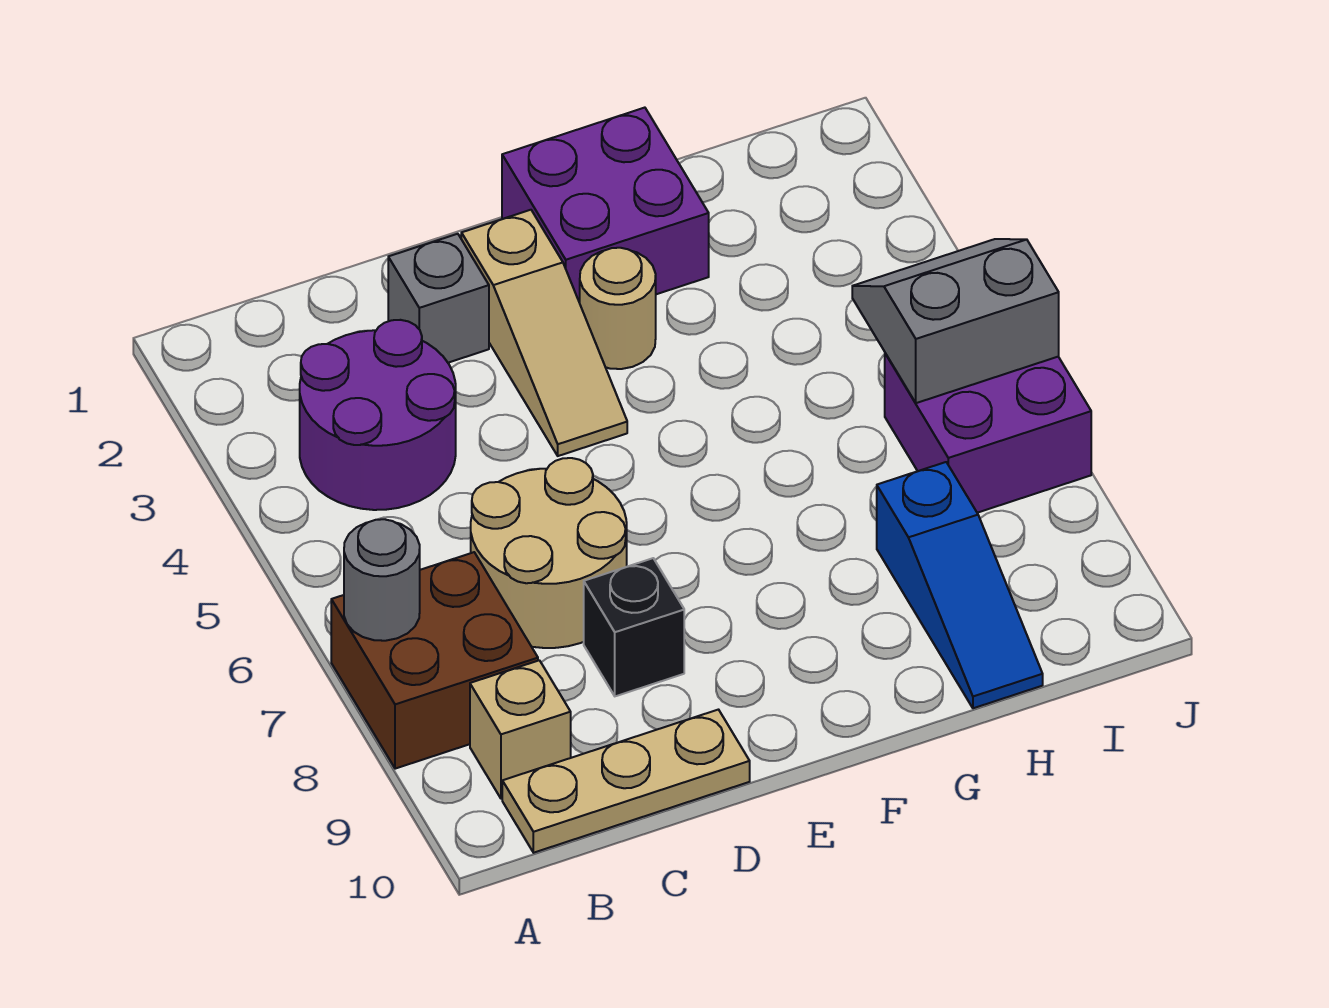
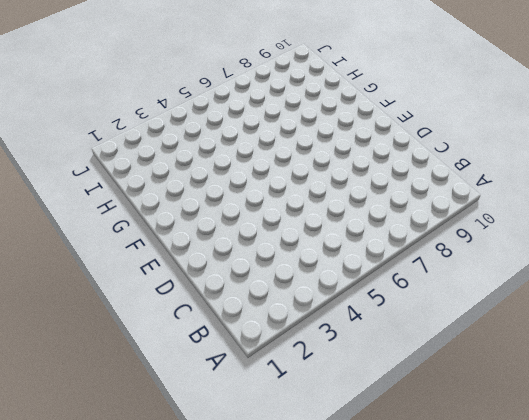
none -> brown 2x2 brick [331,552,538,769]
none -> purple 2x2 round brick [300,320,456,510]
none -> tan 1x1 brick [470,660,571,799]

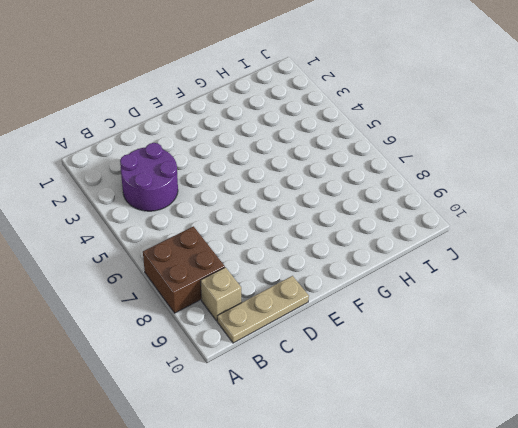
none -> tan 2x2 round brick [471,458,627,648]
none -> grey 1x1 brick [388,234,489,363]
none -> black 1x1 brick [584,558,684,696]

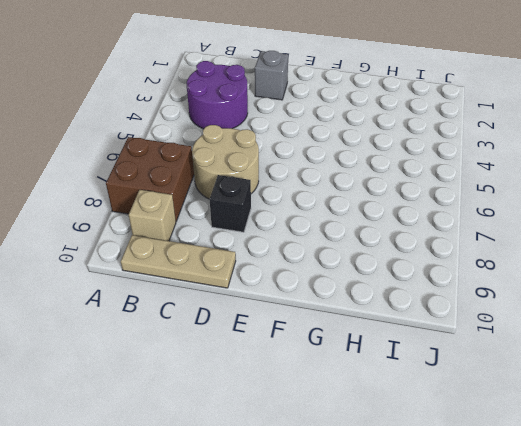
none -> tan 1x3 slope [461,210,627,456]
none -> purple 2x2 brick [502,108,709,303]
none -> tan 1x1 round brick [580,248,656,369]

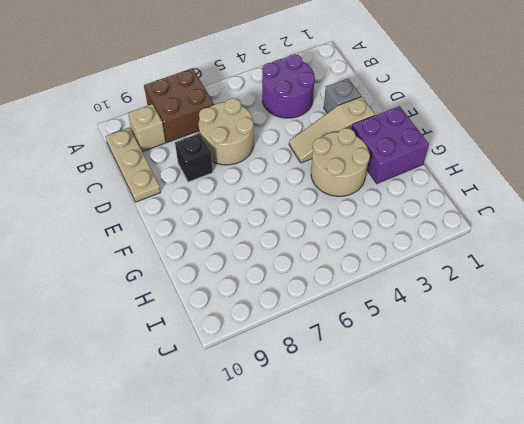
tan 2x2 round brick [311,128,370,196] -> tan 1x1 round brick [580,248,656,369]
none -> blue 1x3 slope [877,462,1043,708]
none -> purple 2x2 brick [885,353,1091,513]
none -> grey 1x1 round brick [344,519,420,641]

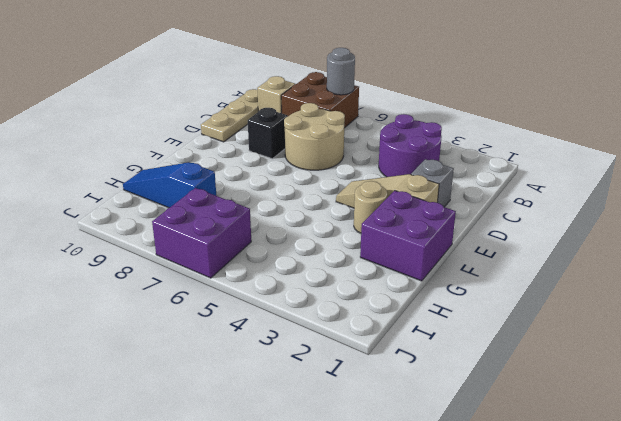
none -> grey 2x2 slope [852,239,1059,403]

